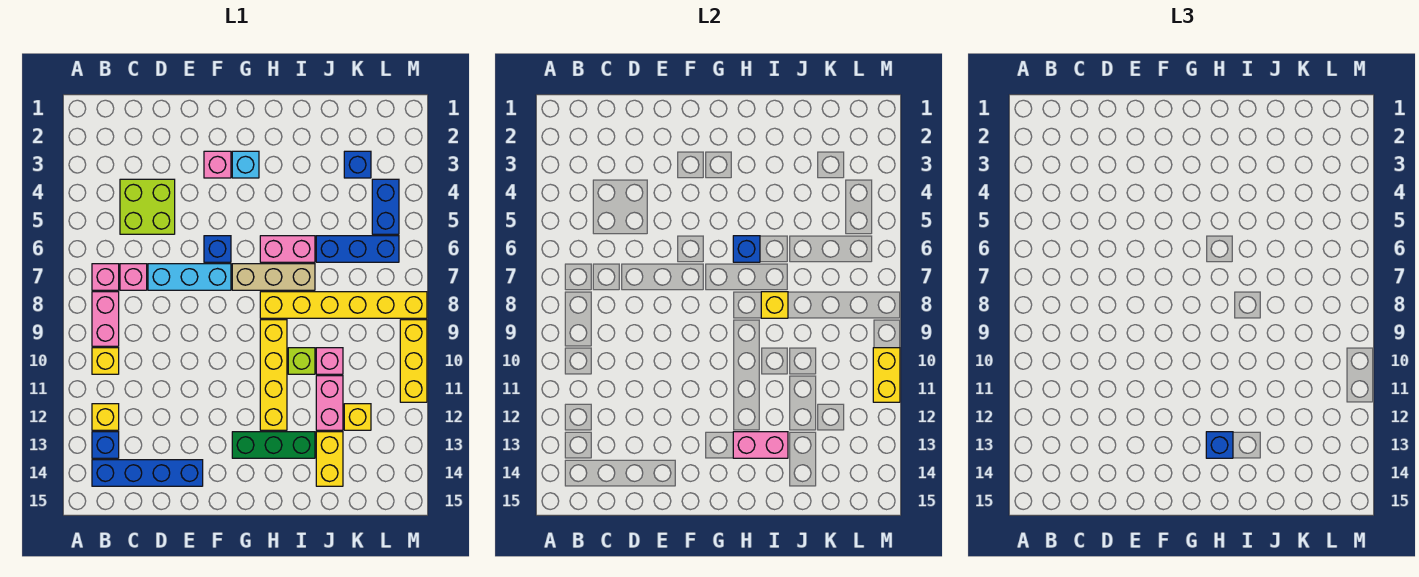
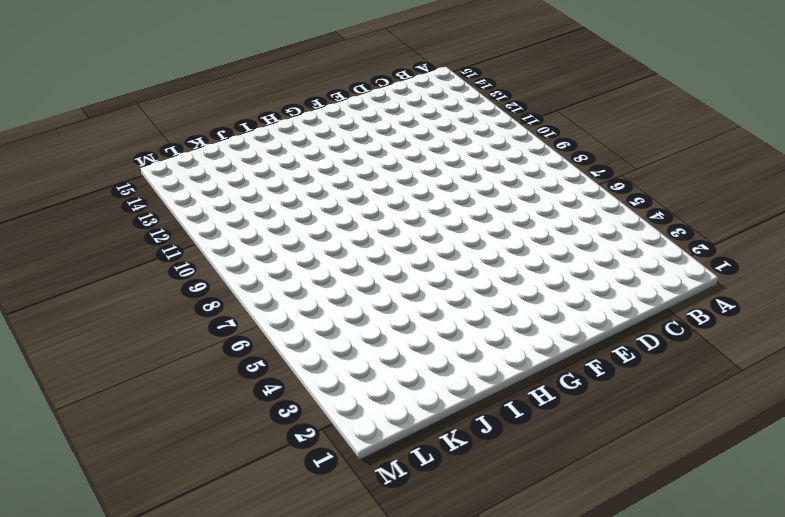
none -> pink 1x1 brick [92,264,119,290]
none -> pink 1x2 brick [92,292,119,346]
none -> yellow 1x1 brick [92,348,119,374]
none -> yellow 1x1 brick [92,404,119,430]

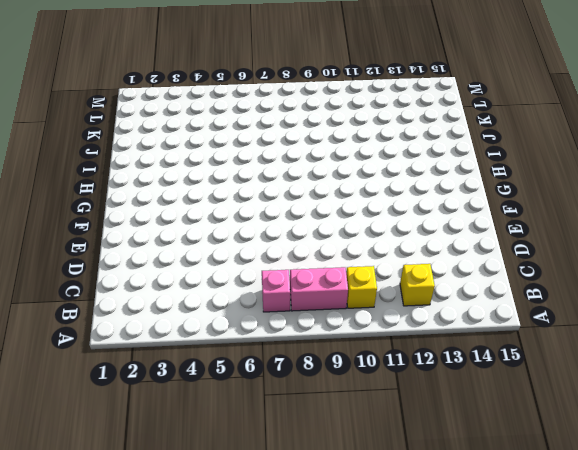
none -> blue 1x1 brick [92,432,119,458]
none -> blue 1x4 brick [92,460,203,486]
none -> lime 2x2 brick [120,179,175,234]
none -> pink 1x1 brick [120,264,147,290]

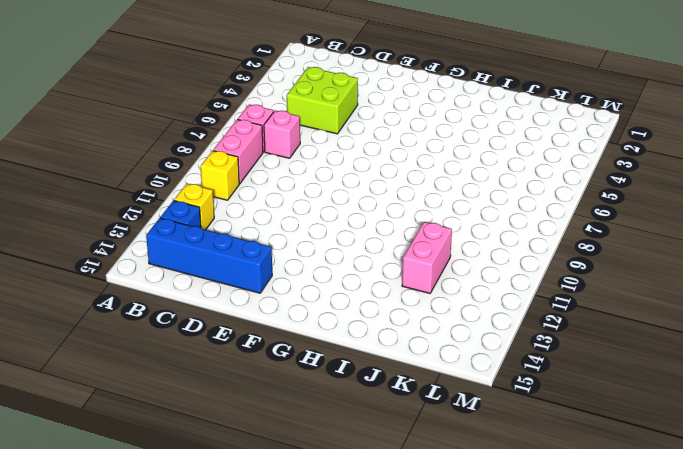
none -> cyan 1x3 brick [148,264,231,290]
none -> pink 1x1 brick [204,151,231,178]
none -> blue 1x1 brick [204,236,231,262]
none -> cyan 1x1 brick [232,151,259,178]

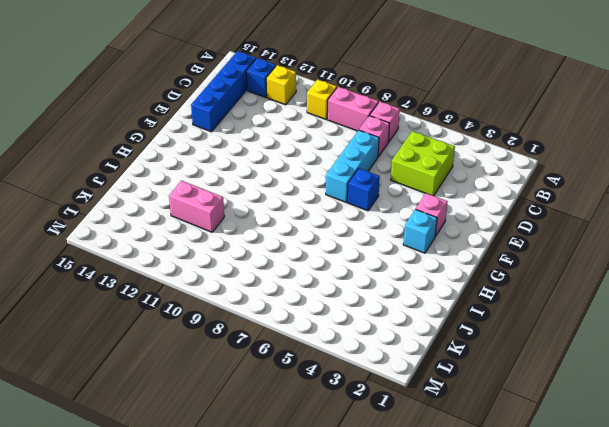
none -> tan 1x3 brick [232,264,315,290]
none -> green 1x3 brick [232,432,315,458]
none -> pink 1x2 brick [260,236,315,262]
none -> yellow 1x6 brick [260,292,427,318]

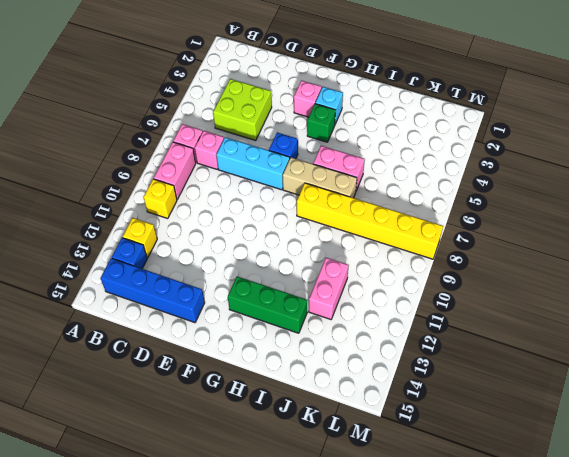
green 1x1 brick [307,104,335,142] -> none
none -> yellow 1x4 brick [260,320,287,430]
none -> lime 1x1 brick [288,348,315,374]
none -> blue 1x3 brick [316,236,399,262]
none -> pink 1x1 brick [316,348,343,374]

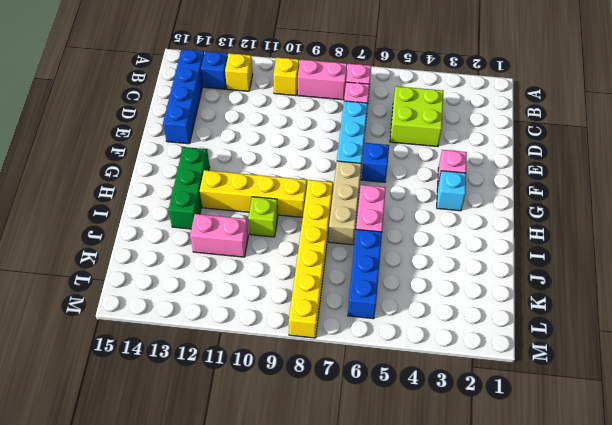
none -> pink 1x1 brick [316,348,343,374]
none -> yellow 1x2 brick [316,432,343,486]
none -> blue 1x1 brick [344,151,371,178]
none -> yellow 1x1 brick [344,404,371,430]

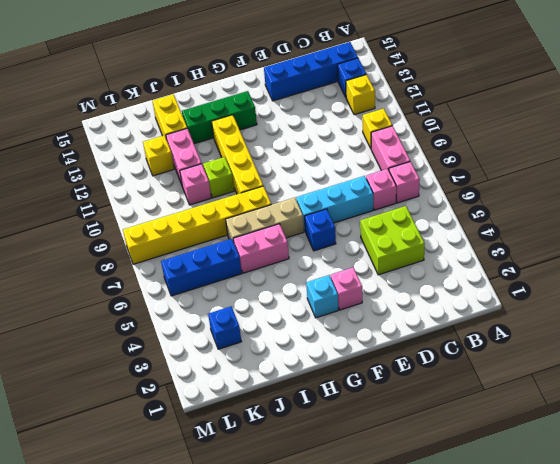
none -> blue 1x2 brick [372,179,399,234]
none -> yellow 1x3 brick [400,320,427,402]
none -> blue 1x1 brick [733,236,760,262]
none -> pink 1x2 brick [733,432,788,458]

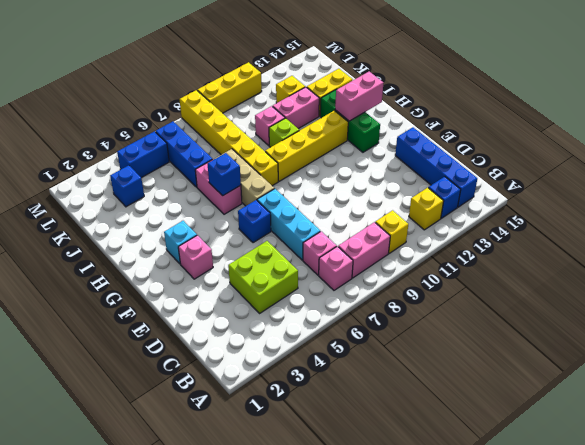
pink 1x2 brick [335,72,383,121] -> pink 1x2 brick turned to [733,432,788,458]
none -> yellow 1x1 brick [761,292,788,318]
none -> yellow 1x2 brick [873,348,900,402]
none -> blue 1x1 brick [1206,432,1233,458]

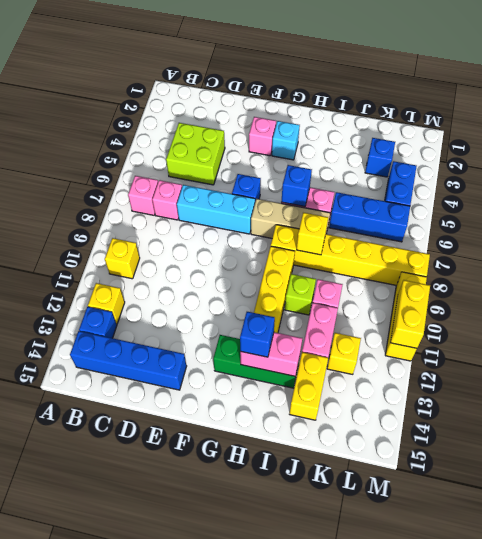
none -> pink 1x2 brick [92,292,119,346]

